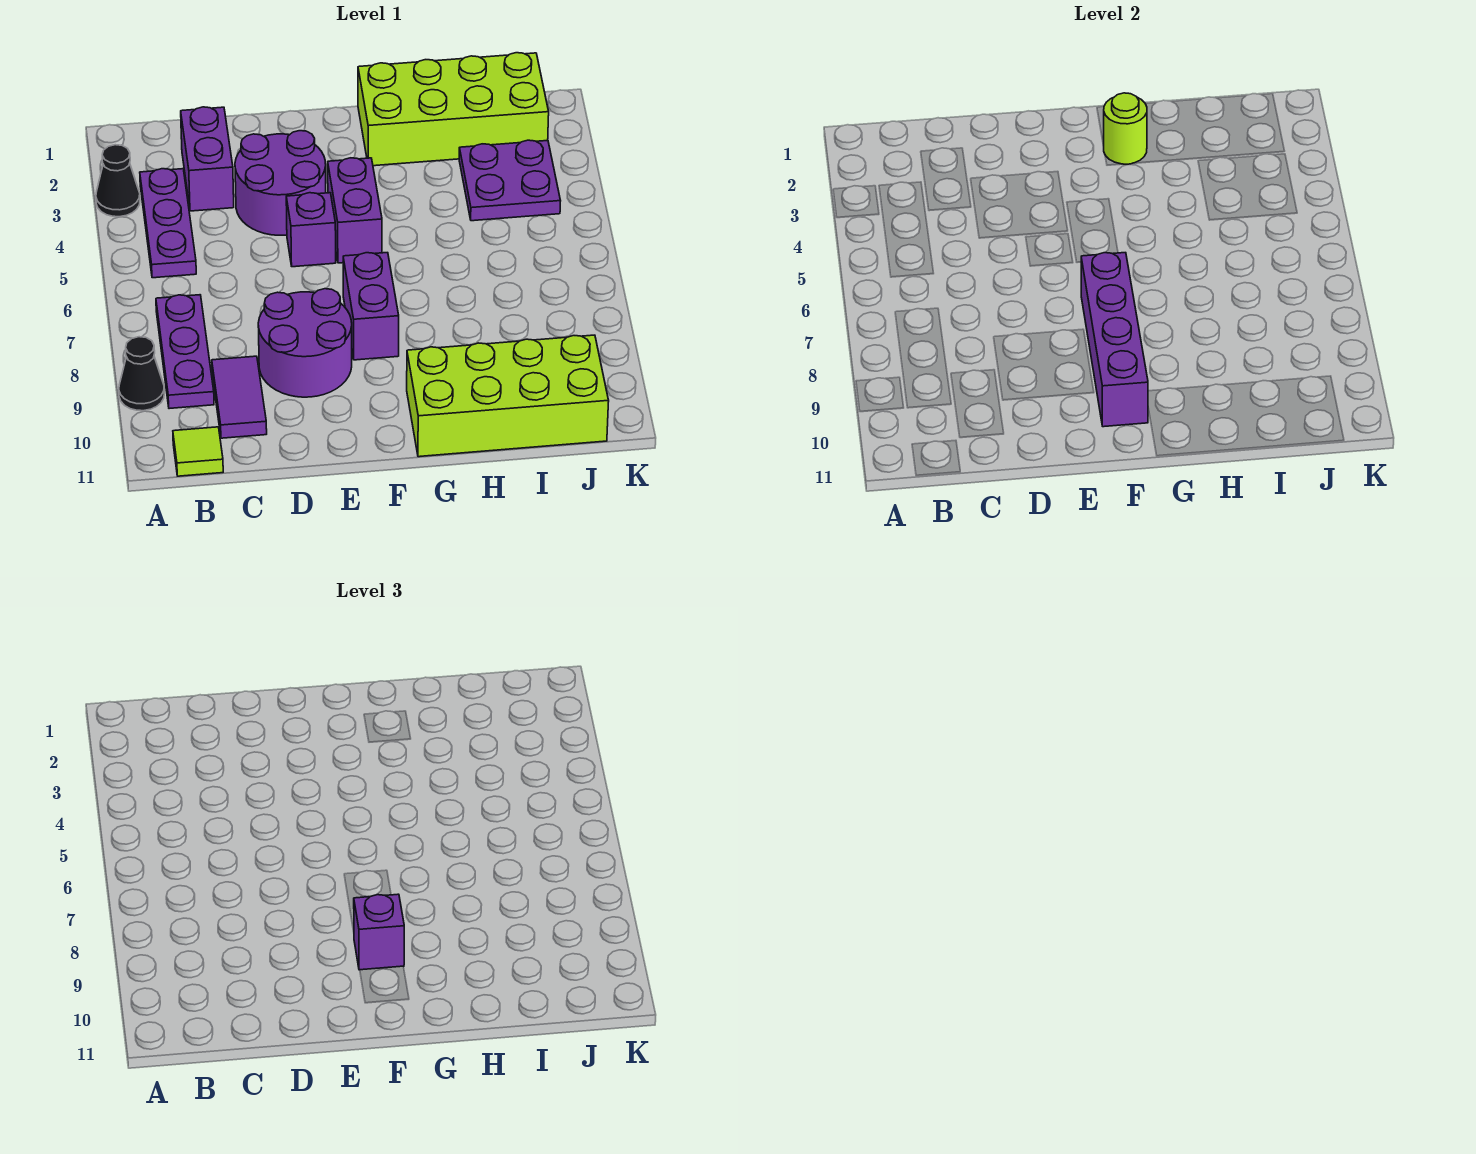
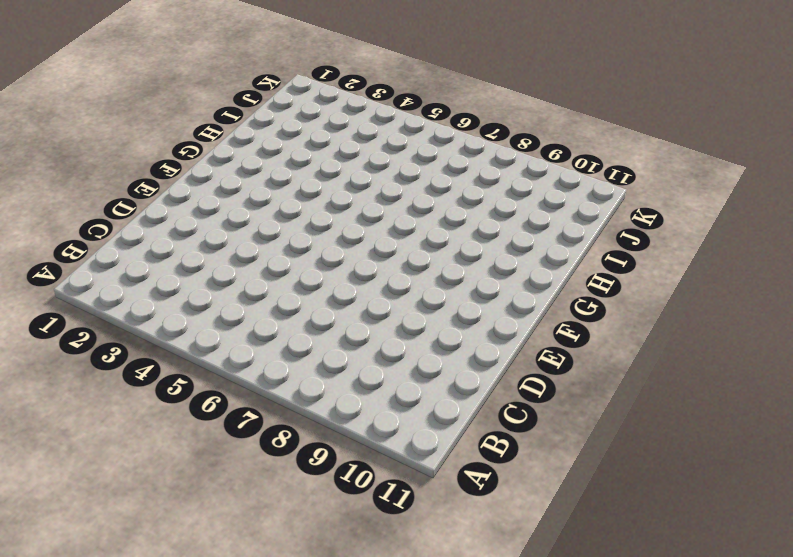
none -> black 1x1 cone [96,145,140,217]
none -> black 1x1 cone [119,337,164,411]
none -> purple 1x3 plate [140,169,196,278]

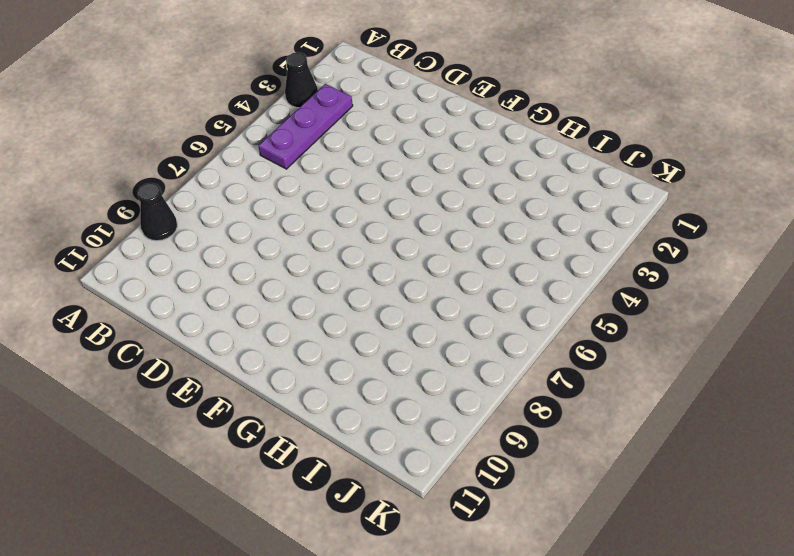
none -> purple 1x3 plate [156,295,214,409]
none -> lime 1x1 tile [173,427,223,476]
none -> purple 1x2 brick [181,107,234,211]

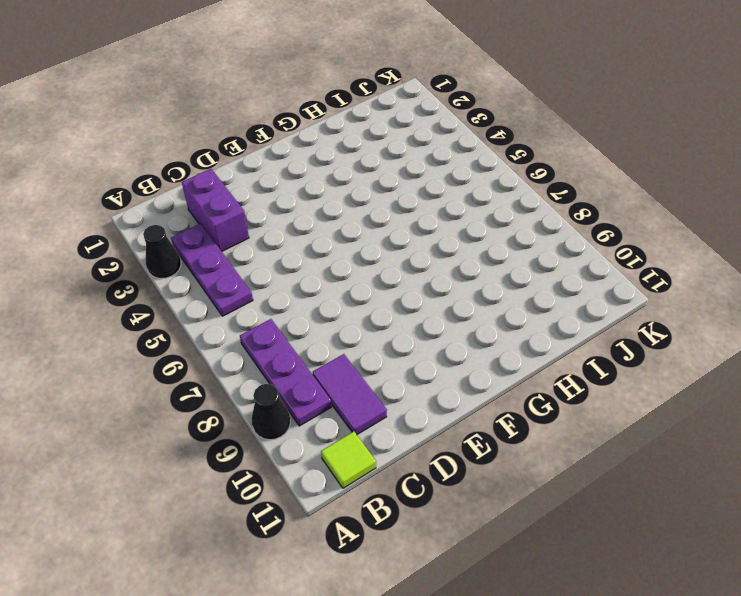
none -> purple 2x2 round brick [235,131,326,235]
none -> purple 2x2 round brick [258,289,352,397]
none -> purple 1x1 brick [286,193,336,267]

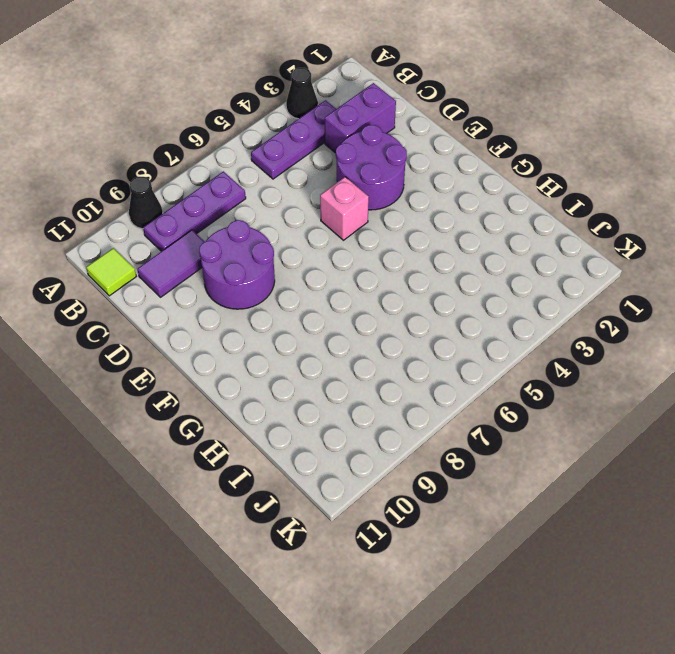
pink 1x1 brick [320,177,369,240] -> purple 1x1 brick [286,193,336,267]
none -> purple 1x2 brick [328,158,382,263]
none -> purple 1x2 brick [343,253,399,360]
none -> lime 2x4 brick [358,53,549,166]

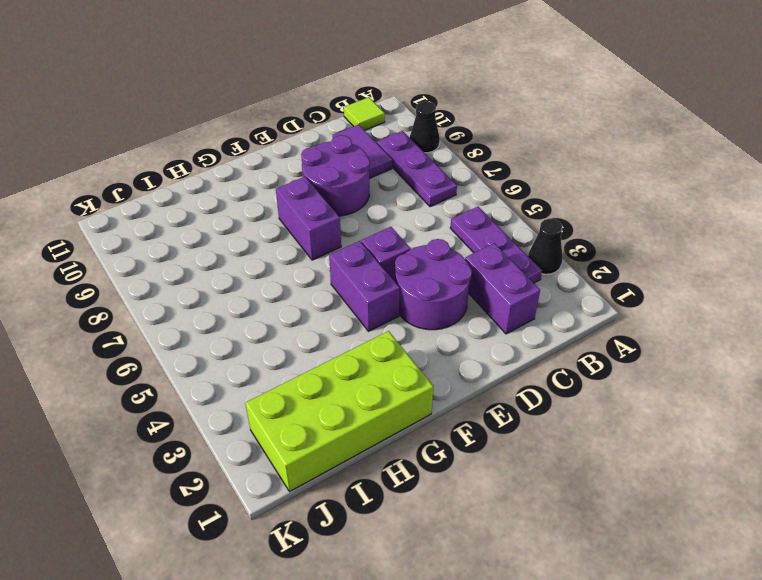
none -> lime 2x4 brick [407,335,609,457]
none -> purple 2x2 plate [459,140,560,221]
none -> purple 1x4 brick [1081,253,1148,427]

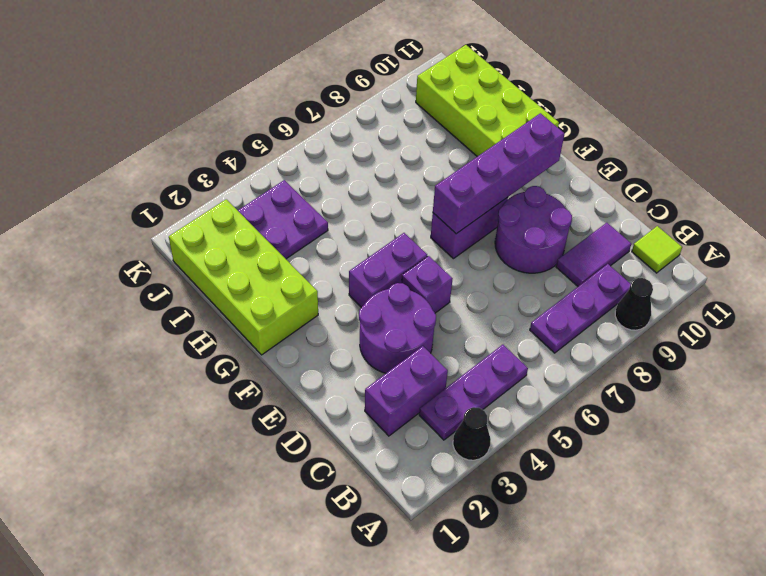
none -> lime 1x1 round brick [1103,93,1147,164]
none -> purple 1x1 brick [354,894,404,970]

